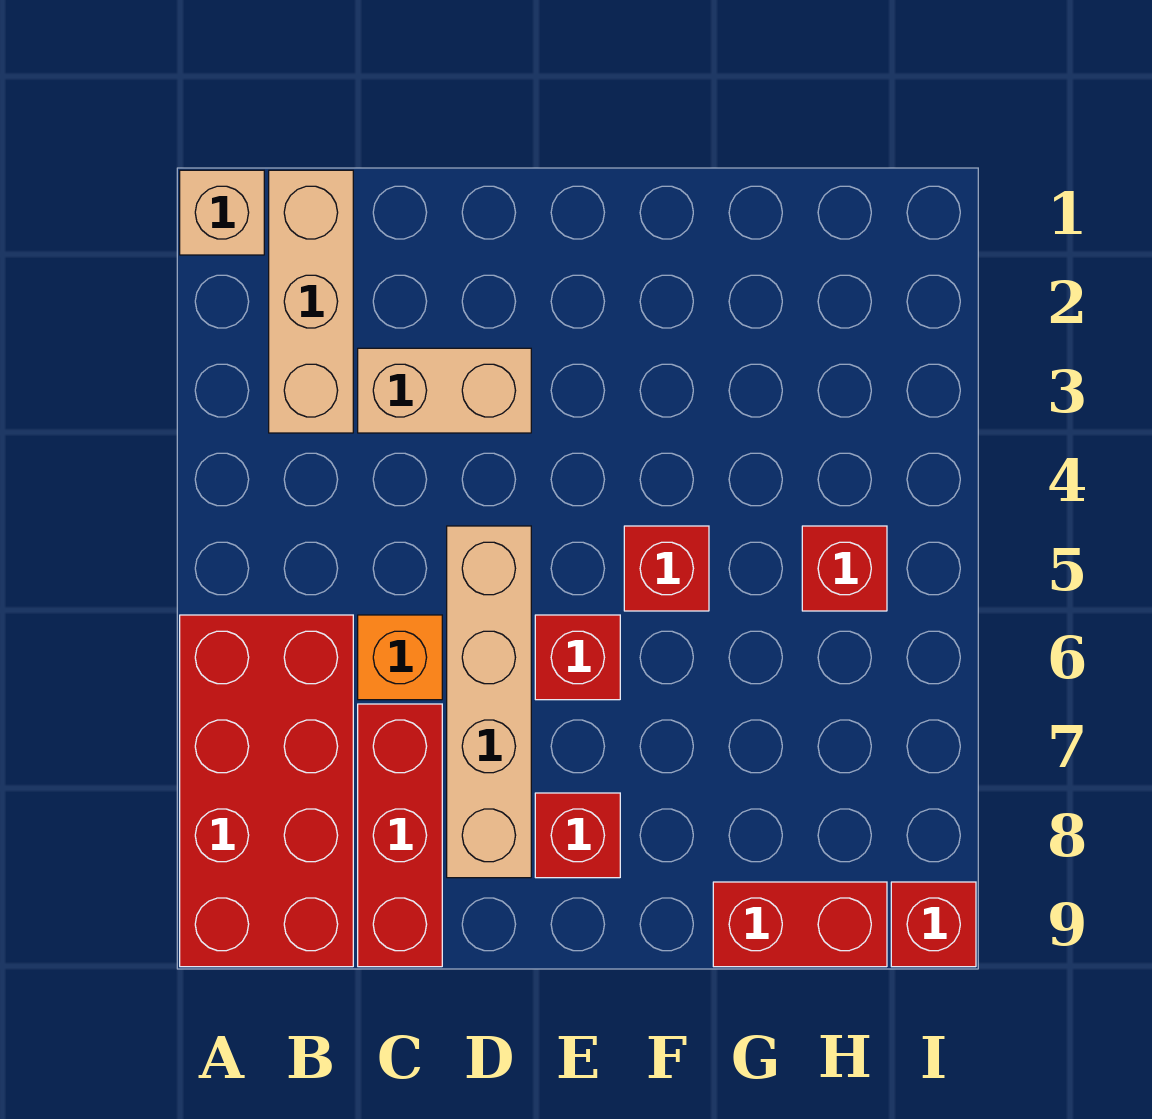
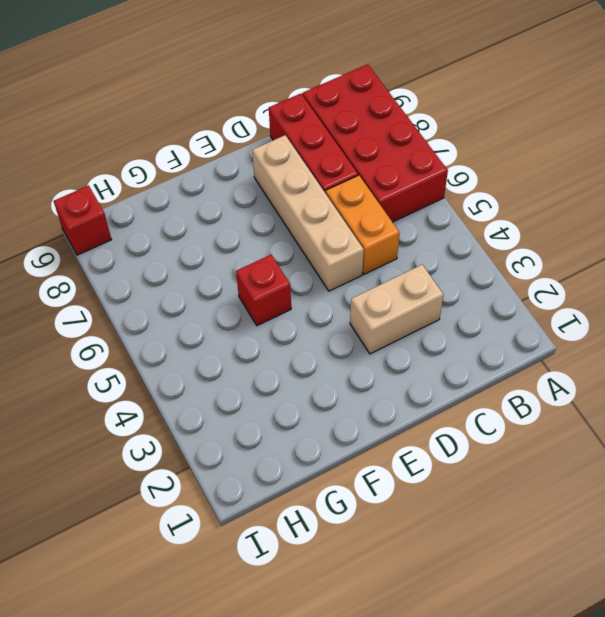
orange 1x2 brick [326,175,400,274] -> orange 1x1 brick [358,615,442,700]
none -> tan 1x1 brick [180,170,264,255]
none -> tan 1x3 brick [269,170,353,433]
none -> red 1x1 brick [535,615,620,700]

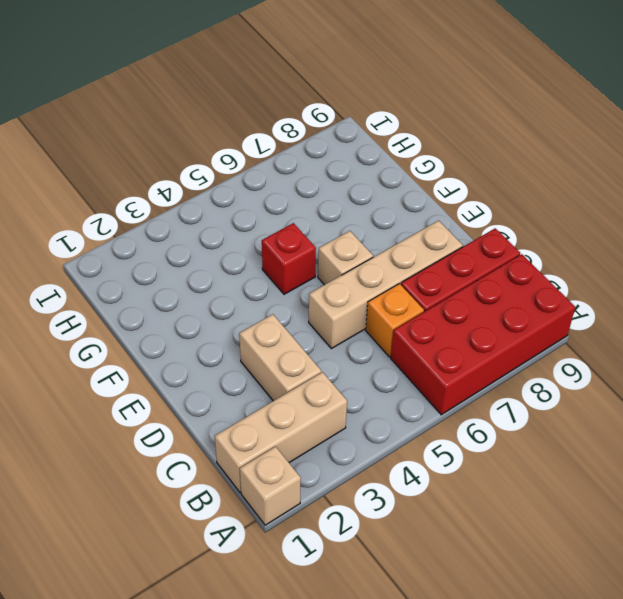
tan 1x1 brick [318,231,373,285] -> red 1x1 brick [535,615,620,700]
none -> red 1x1 brick [535,793,620,878]
none -> red 1x2 brick [713,882,887,967]
none -> red 1x1 brick [802,526,887,611]

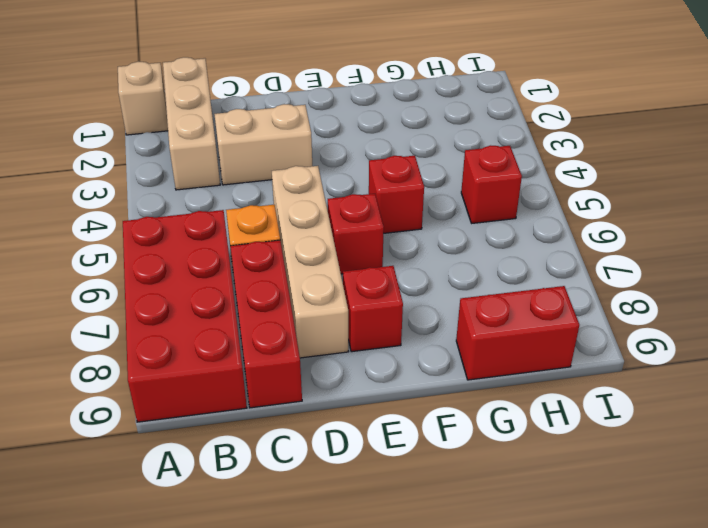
none -> red 1x1 brick [891,882,976,967]

